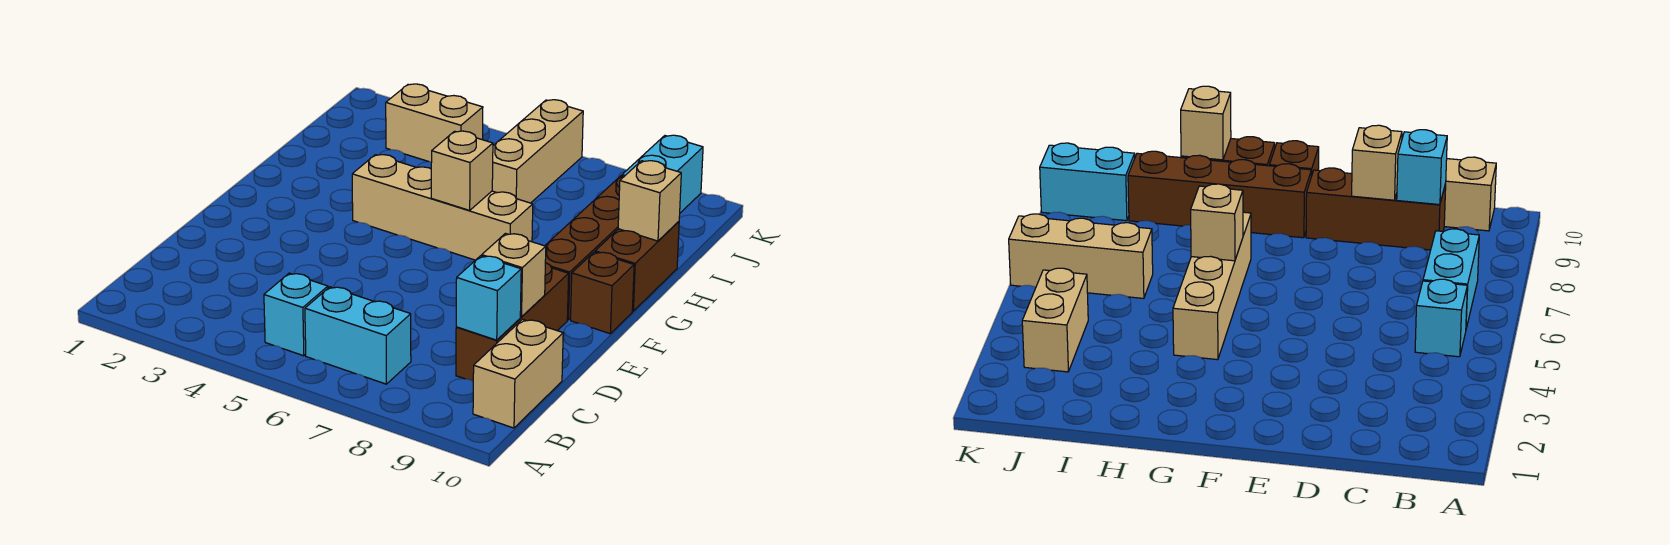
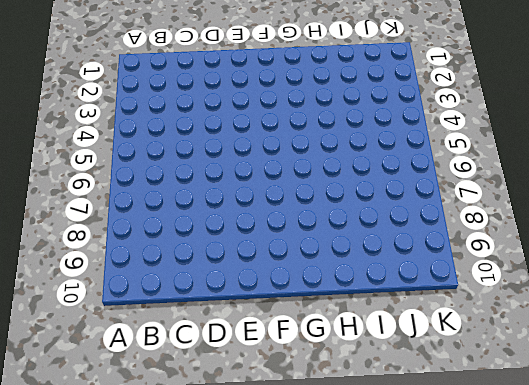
none -> cyan 1x1 brick [264,273,328,356]
none -> cyan 1x2 brick [305,287,411,384]
none -> tan 1x2 brick [473,319,563,428]

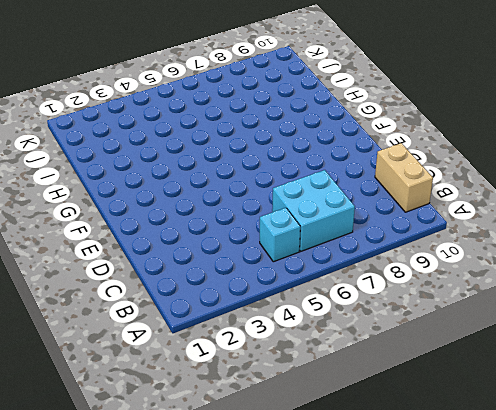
cyan 2x2 brick [272,170,355,251] -> cyan 1x2 brick [305,287,411,384]
none -> brown 1x3 brick [456,263,569,381]
none -> brown 1x4 brick [545,176,624,320]
none -> brown 1x1 brick [571,252,634,334]

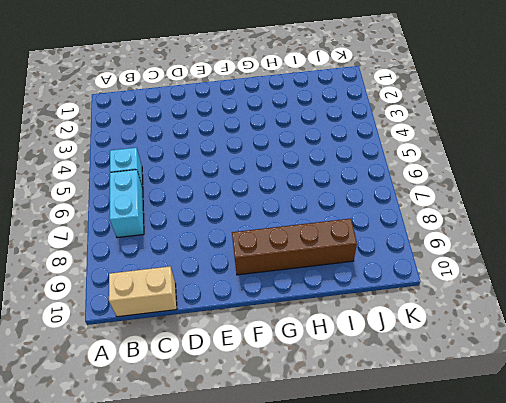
none -> brown 1x3 brick [456,263,569,381]
none -> brown 1x1 brick [571,252,634,334]
none -> tan 1x4 brick [352,155,533,260]

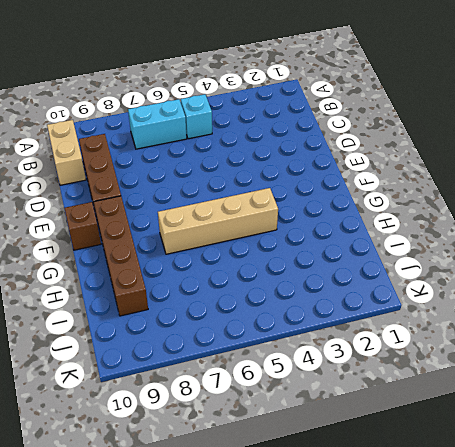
none -> brown 1x2 brick [595,222,679,311]
none -> tan 1x3 brick [492,100,583,203]
none -> tan 1x2 brick [386,84,483,162]

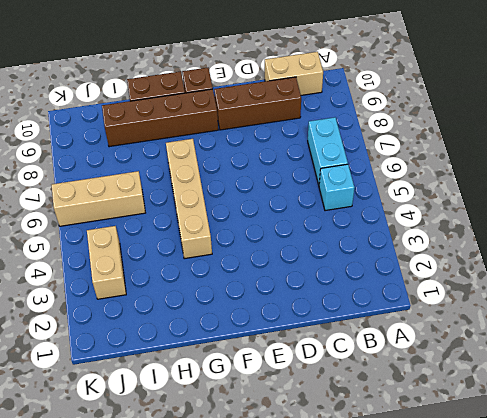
none -> cyan 1x2 brick [622,135,703,213]
none -> cyan 1x1 brick [456,256,521,340]
none -> tan 1x1 brick [482,234,546,317]

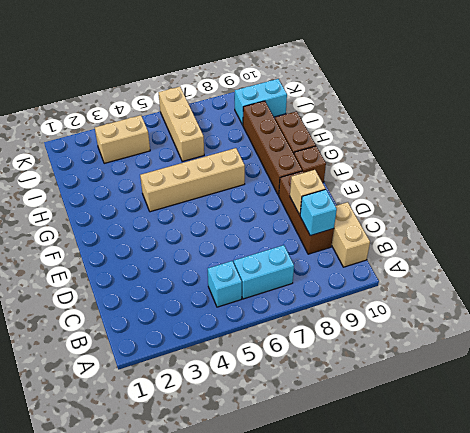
cyan 1x2 brick [235,79,287,125] -> cyan 1x2 brick turned to [622,135,703,213]
none -> tan 1x1 brick [431,131,493,210]
none -> tan 1x1 brick [618,161,681,241]

